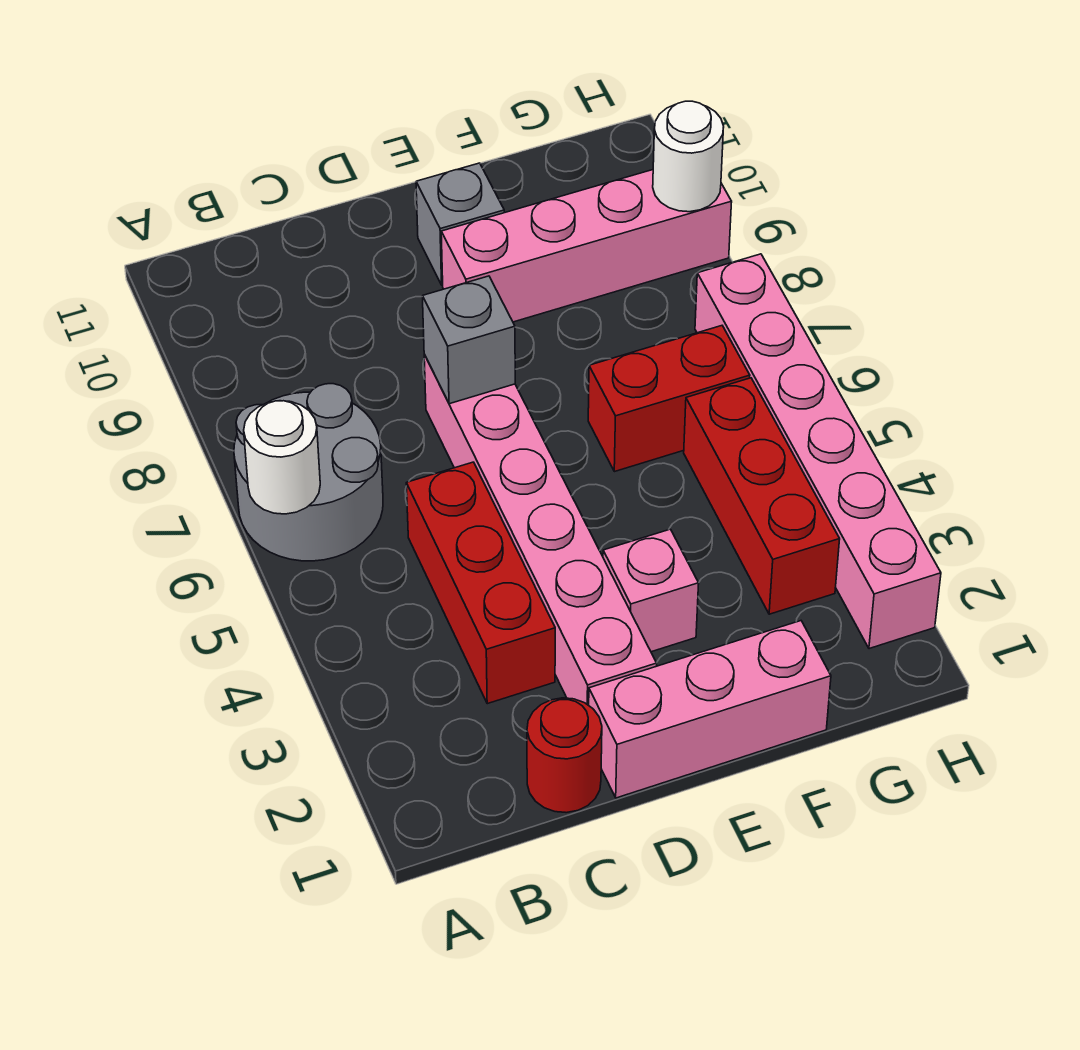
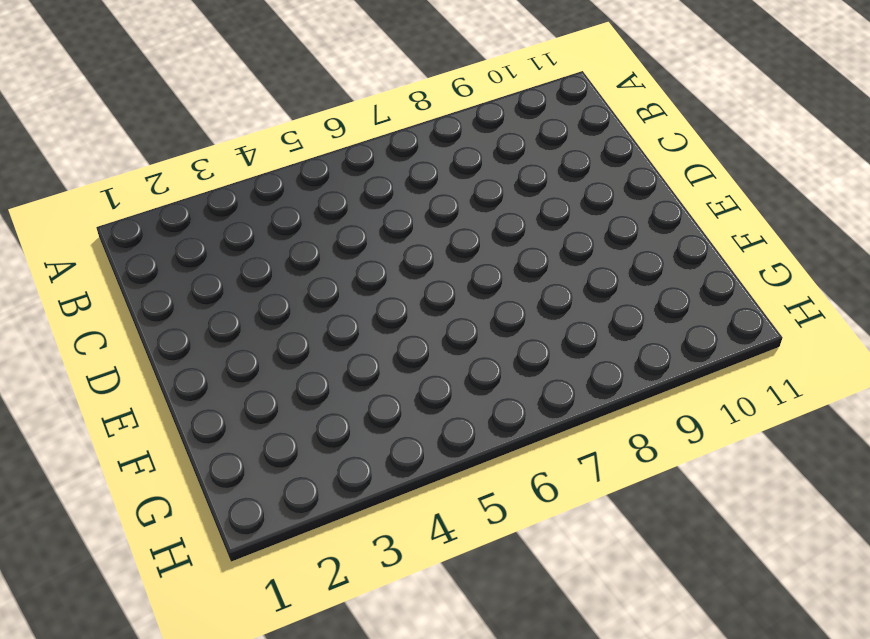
none -> grey 2x2 round brick [234,384,383,561]
none -> red 1x1 round brick [527,698,602,813]
none -> red 1x3 brick [406,462,555,704]

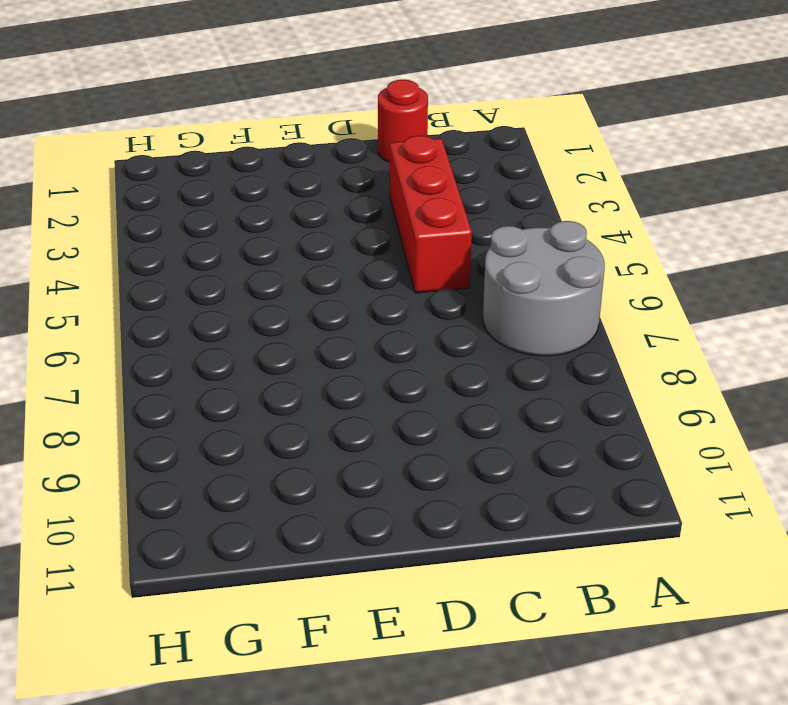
none -> pink 1x3 brick [589,621,831,798]
none -> pink 1x6 brick [424,355,657,705]
none -> pink 1x1 brick [603,529,699,652]

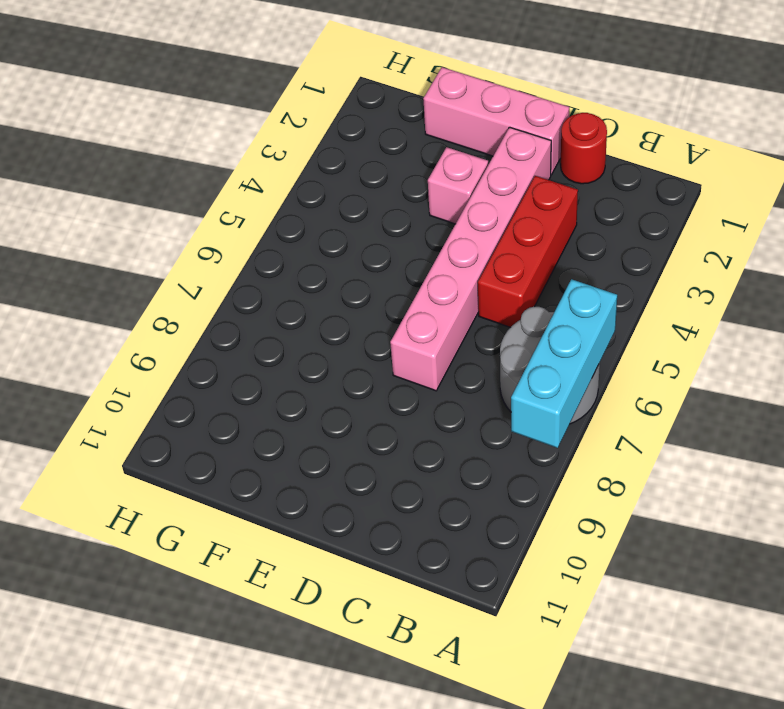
cyan 1x3 brick [511,279,617,448] -> white 1x1 round brick [244,401,320,514]
none -> pink 1x4 brick [441,170,732,322]
none -> grey 1x1 brick [416,163,504,285]
none -> red 1x2 brick [588,326,750,472]

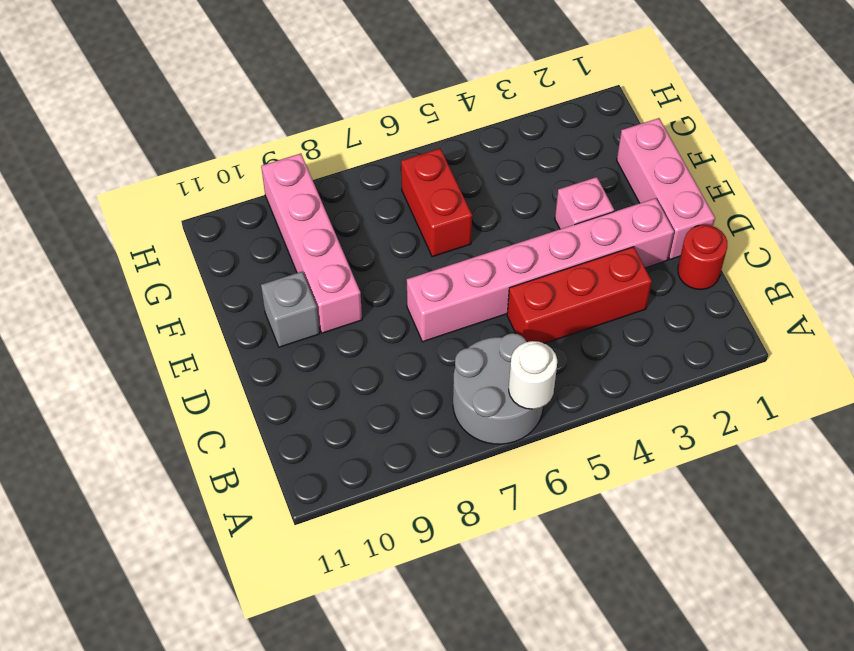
none -> red 1x3 brick [684,378,840,614]
none -> pink 1x6 brick [695,254,941,649]
none -> grey 1x1 brick [422,276,515,404]

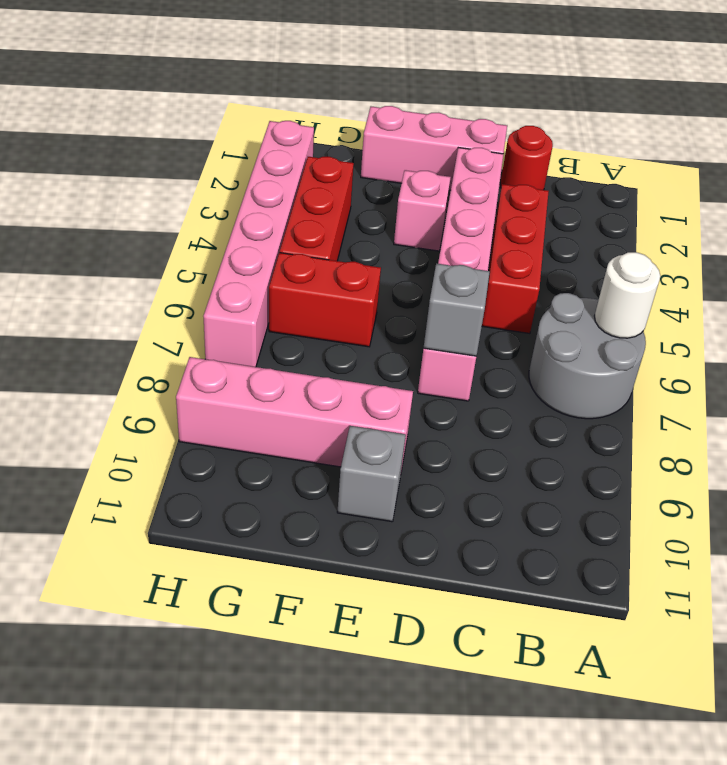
none -> white 1x1 round brick [653,101,724,212]

